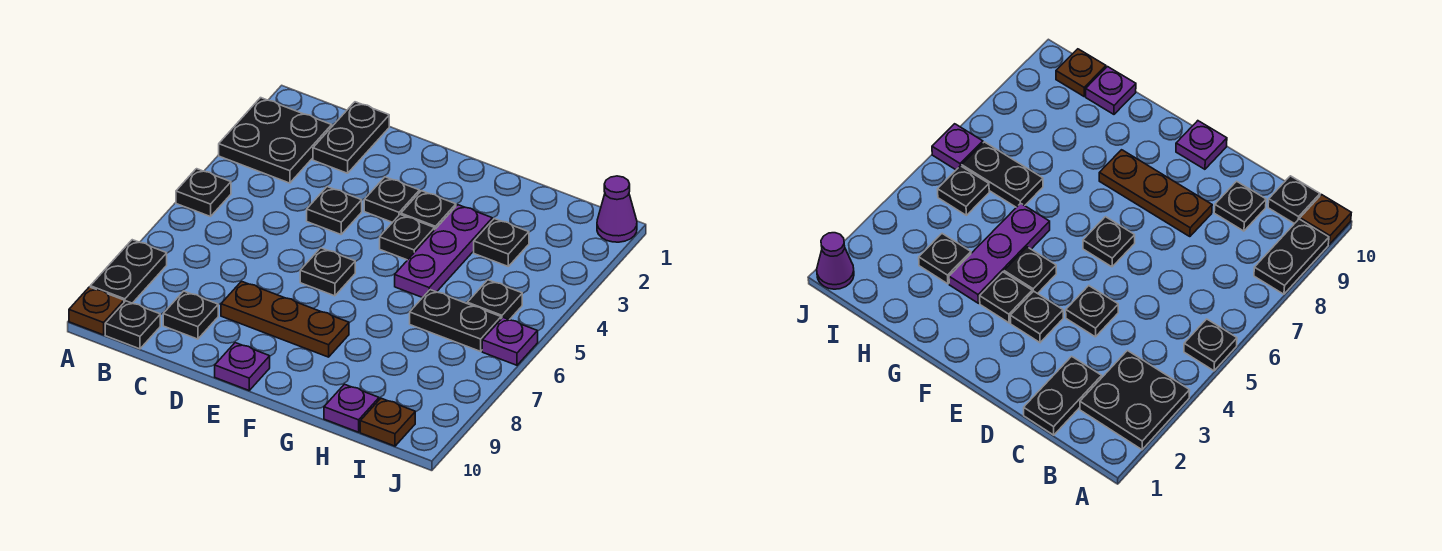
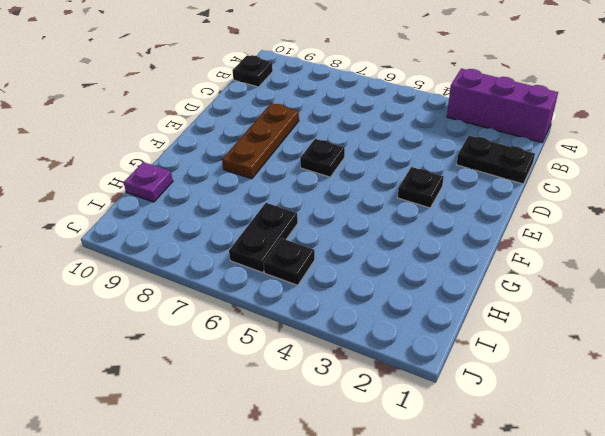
purple 1x3 brick [447,69,558,142] -> black 2x2 plate [219,98,332,183]
none -> black 1x1 plate [176,169,231,217]
none -> black 1x2 plate [90,240,167,303]
none -> brown 1x1 plate [69,287,124,335]

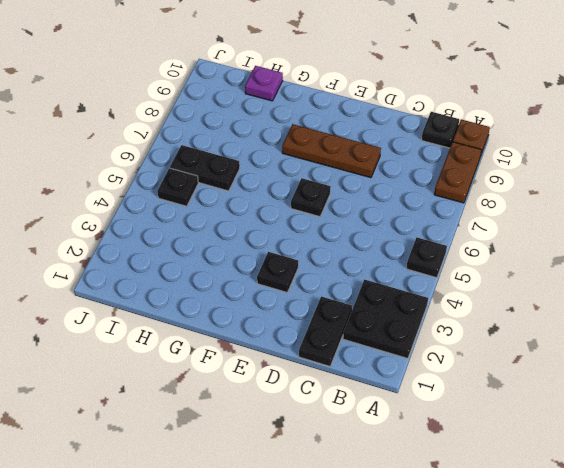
brown 1x2 plate [434,142,482,203] -> black 1x2 plate [90,240,167,303]
none -> black 1x1 plate [163,291,218,339]
none -> black 1x1 plate [307,187,362,234]
none -> purple 1x1 plate [215,343,270,390]

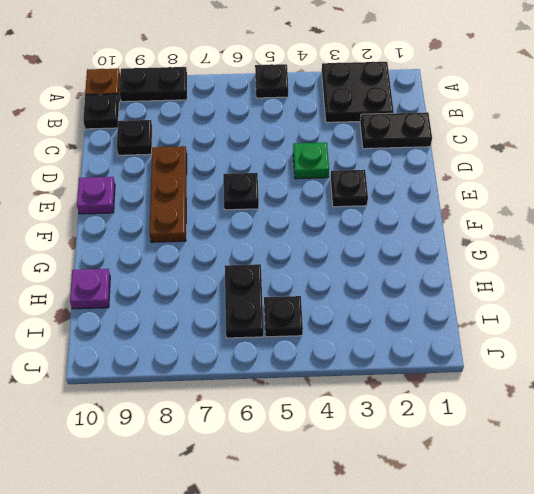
green 1x1 plate [293,142,329,179] -> black 1x1 plate [307,187,362,234]
none -> black 1x1 plate [401,191,456,229]
none -> black 1x1 plate [380,215,435,260]
none -> purple 1x3 plate [395,205,492,298]

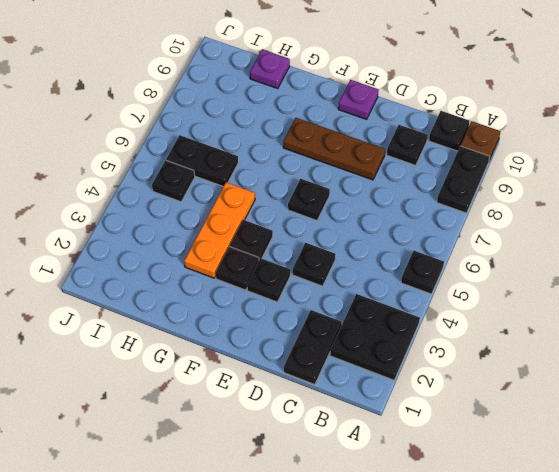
orange 1x3 plate [184,182,255,278] -> purple 1x3 plate [395,205,492,298]
none -> black 1x1 plate [474,219,529,266]
none -> brown 1x1 plate [360,398,415,446]
none -> purple 1x1 cone [597,176,637,242]

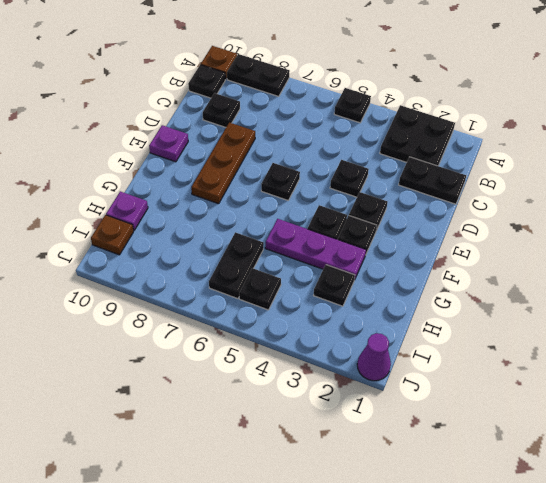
none -> purple 1x1 plate [482,318,538,365]

